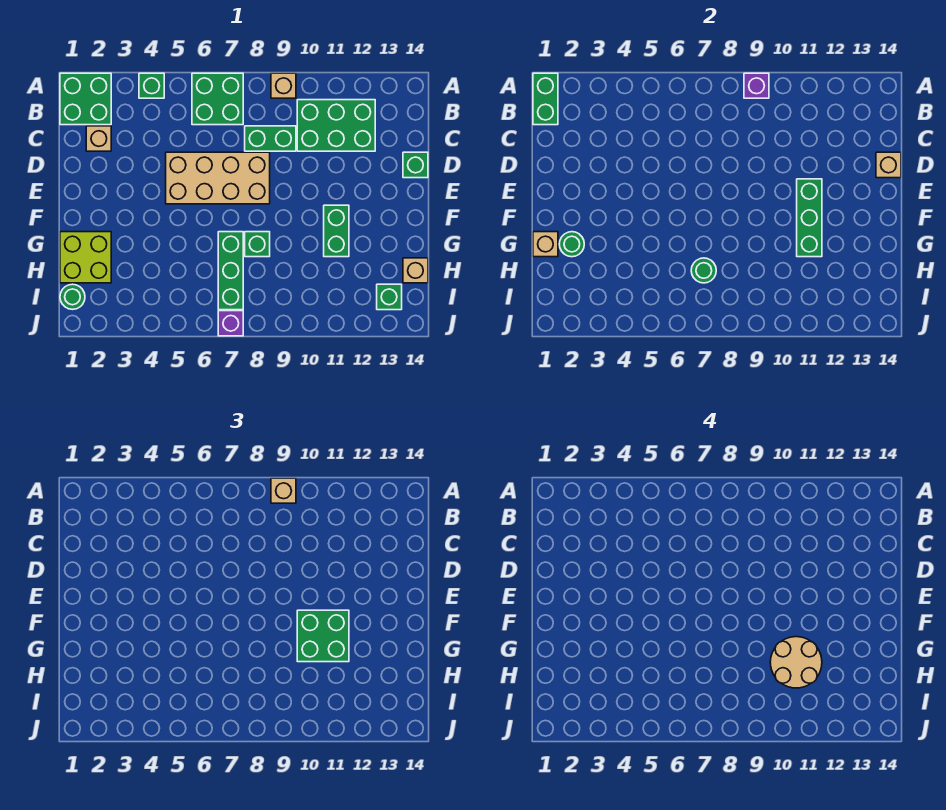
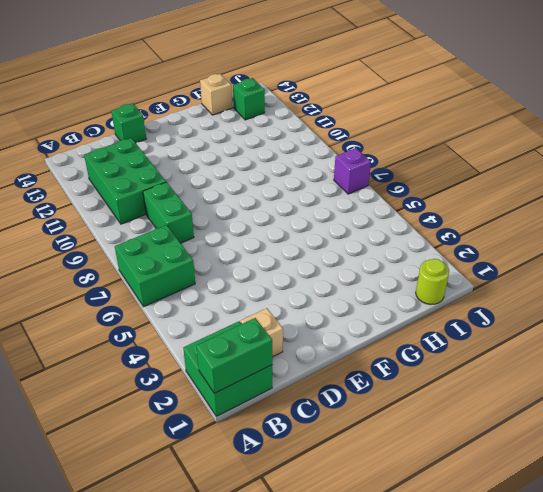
lime 1x1 round brick [416,259,449,305] -> green 1x1 round brick [60,284,85,309]
none -> green 1x1 brick [139,73,164,98]
none -> tan 1x1 brick [271,73,296,98]
none -> tan 2x4 brick [166,152,270,204]

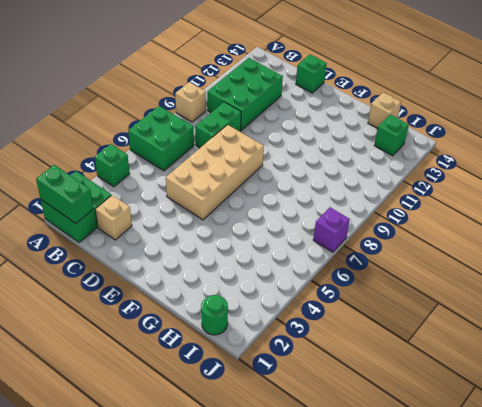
none -> green 1x2 brick [324,205,349,257]
none -> lime 2x2 brick [60,232,111,283]
none -> green 1x3 brick [218,232,243,310]

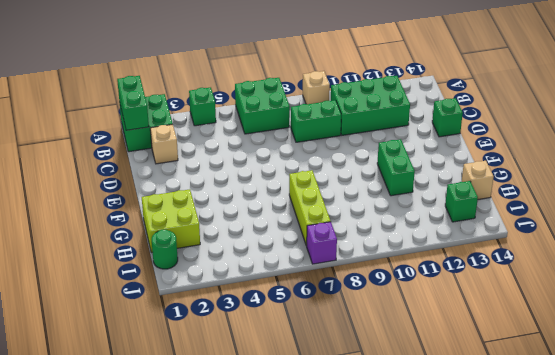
lime 1x3 brick [289,170,331,246] -> green 1x3 brick [218,232,243,310]
none -> tan 2x4 brick [166,152,270,204]
none -> green 1x1 brick [245,232,270,257]
none -> purple 1x1 brick [744,73,769,98]

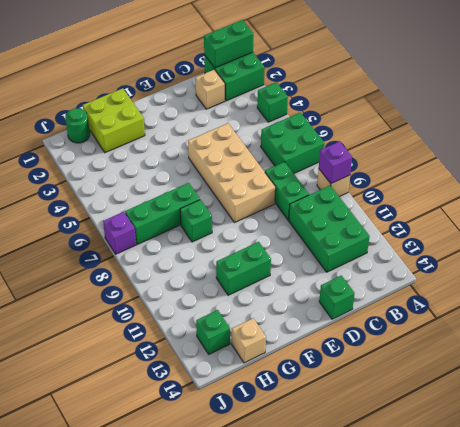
none -> tan 1x1 brick [876,152,901,178]
none -> green 1x3 brick [797,179,822,257]
none -> tan 1x1 brick [533,232,558,257]

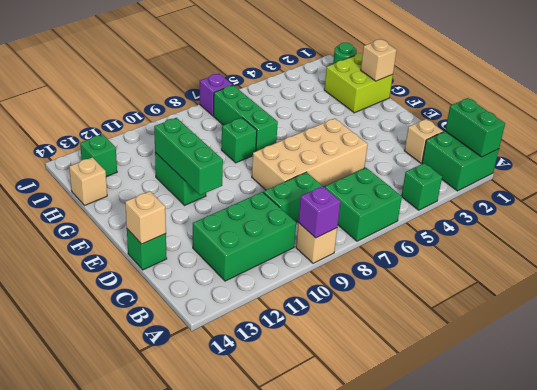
none -> green 1x1 round brick [559,232,584,257]
none -> green 1x1 round brick [691,258,716,283]
none -> tan 1x1 brick [271,478,296,503]

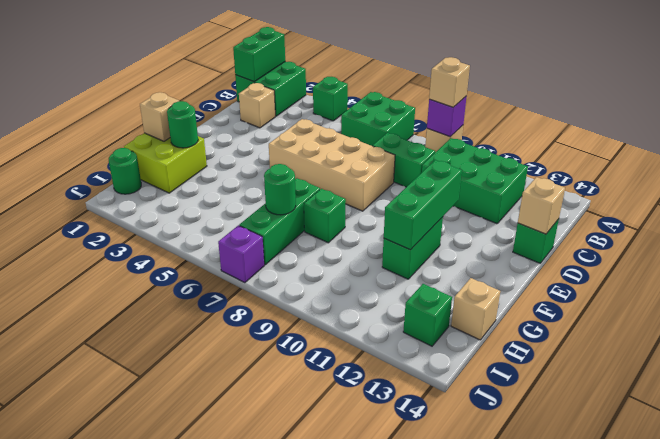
none -> green 2x2 brick [297,610,349,662]
none -> tan 2x2 round brick [770,637,822,688]

